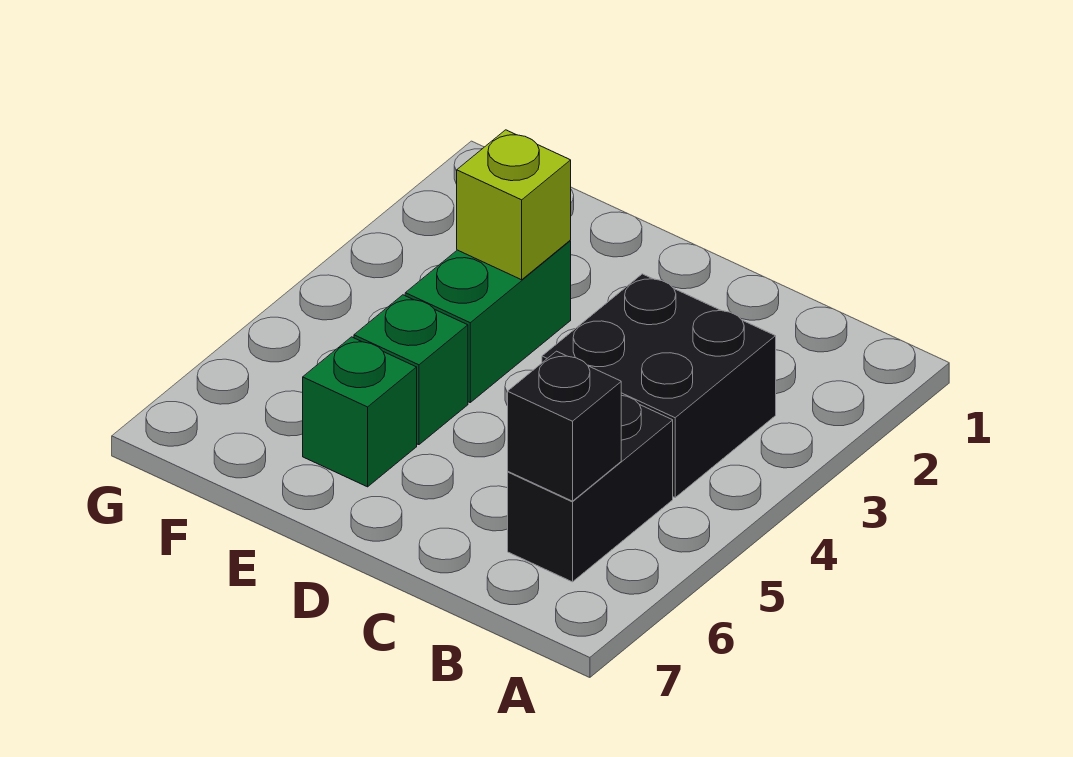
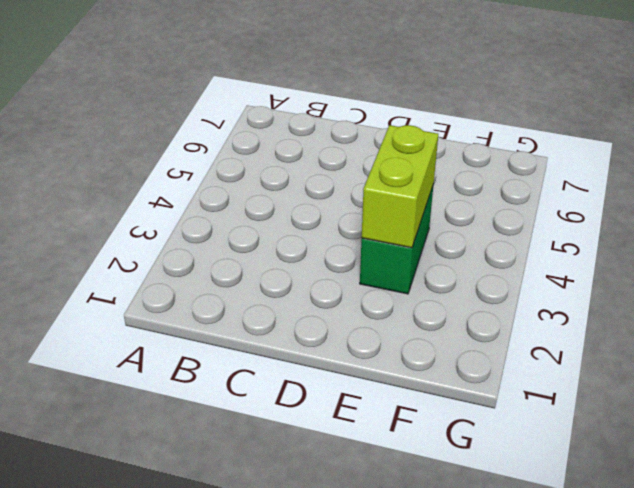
lime 1x2 brick [362,125,438,248] -> lime 1x1 brick [457,130,571,280]
none -> black 2x2 brick [542,274,776,497]
none -> black 1x2 brick [508,395,673,582]

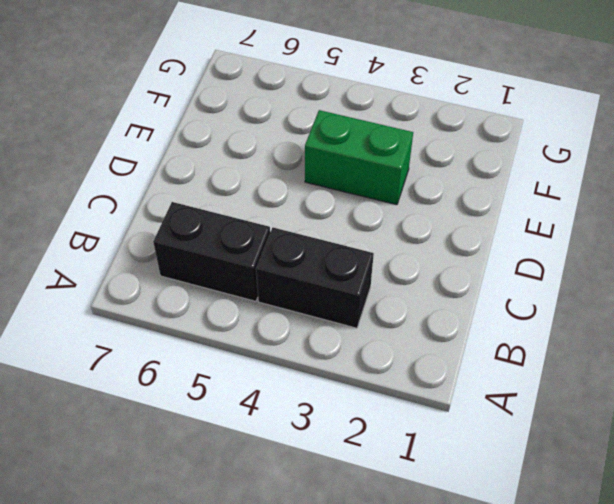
black 1x2 brick [256,228,374,328] -> black 2x2 brick [542,274,776,497]
none -> green 1x1 brick [354,295,468,445]
none -> green 1x1 brick [303,337,417,487]

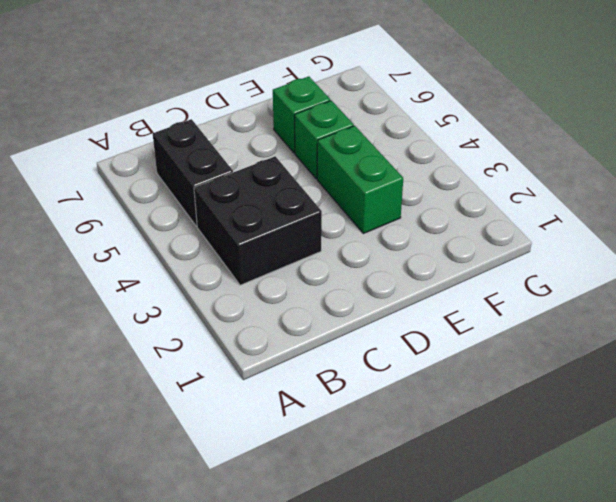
none -> black 1x1 brick [508,351,621,501]
none -> lime 1x1 brick [457,130,571,280]

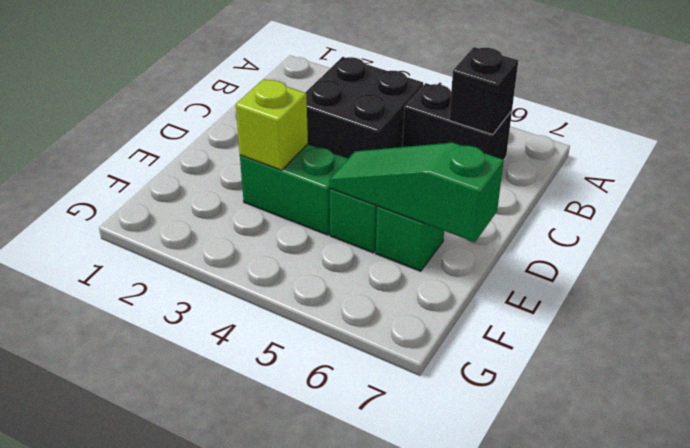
green 1x3 slope [329,143,504,242] -> none

